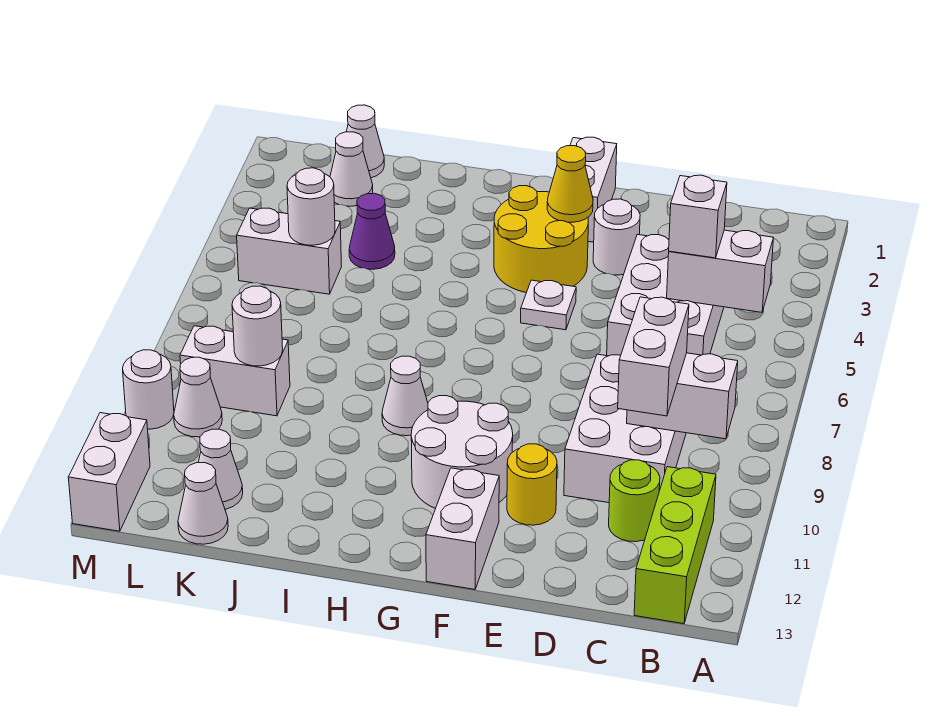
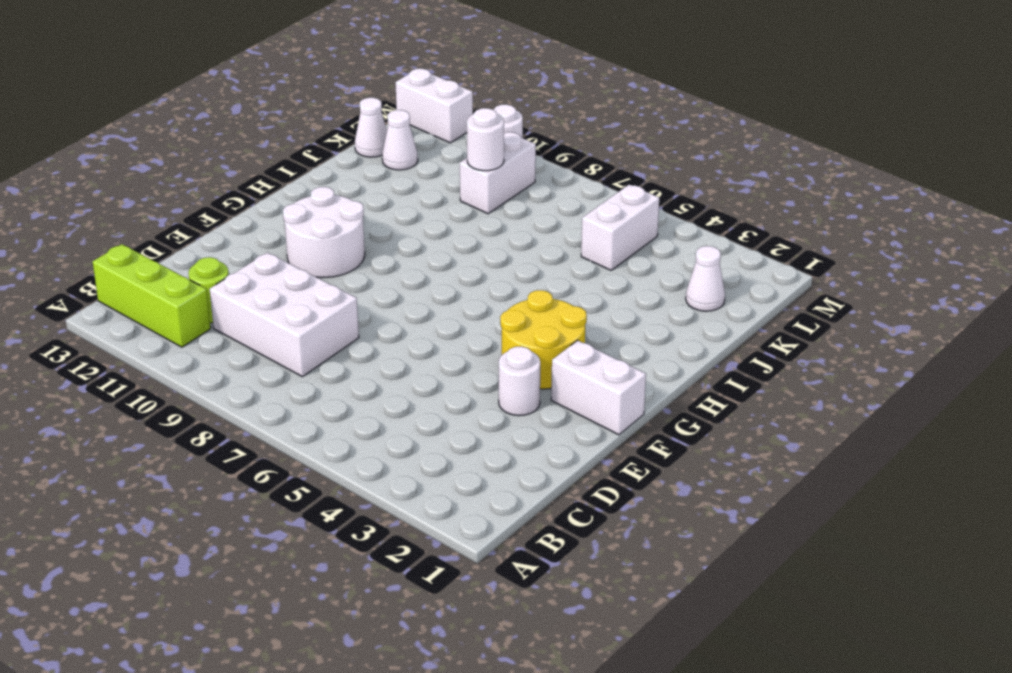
none -> white 2x3 brick [607,234,724,356]
none -> yellow 1x1 round brick [507,444,557,525]
none -> white 1x1 plate [521,280,576,330]

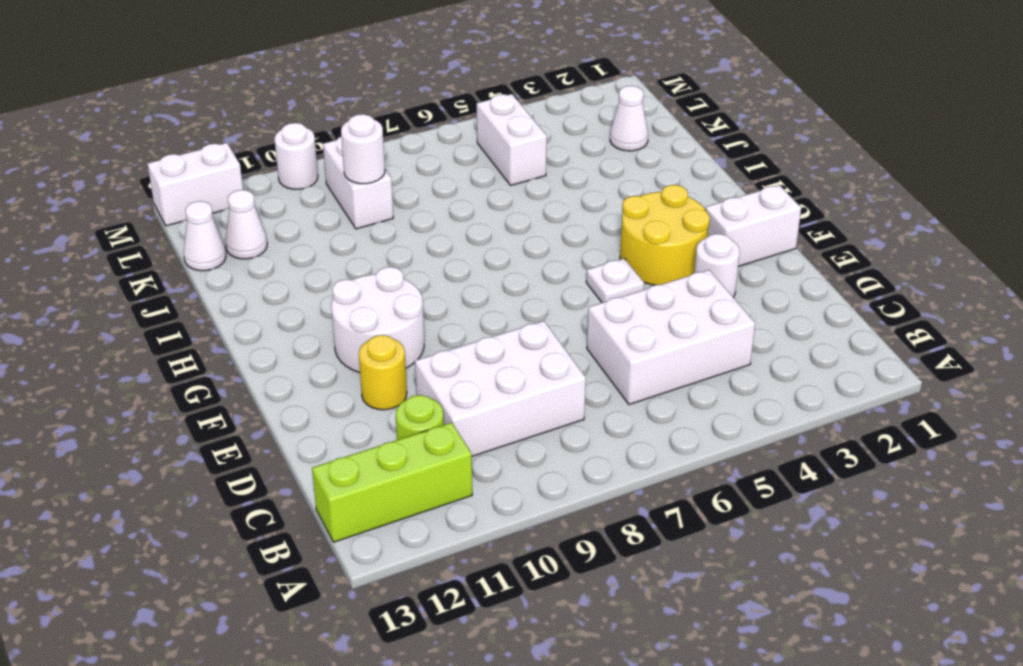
none -> white 1x2 brick [426,468,499,589]
none -> white 1x1 cone [382,356,428,436]
none -> purple 1x1 cone [349,193,395,269]

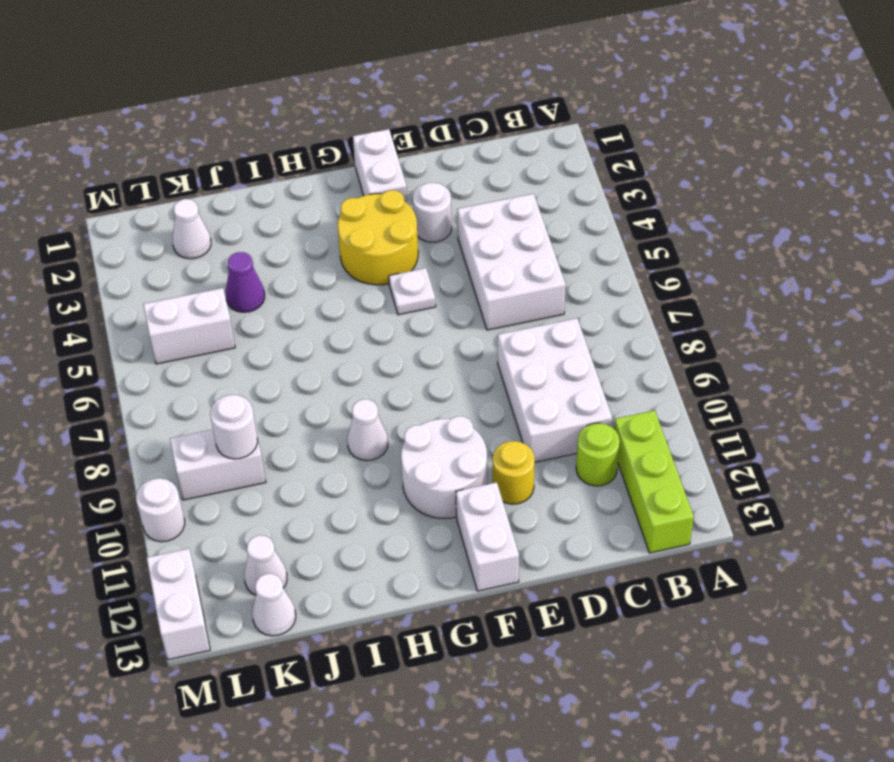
none -> white 1x1 cone [346,105,384,178]
none -> white 1x1 cone [174,357,222,437]
none -> white 1x2 brick [667,230,773,312]

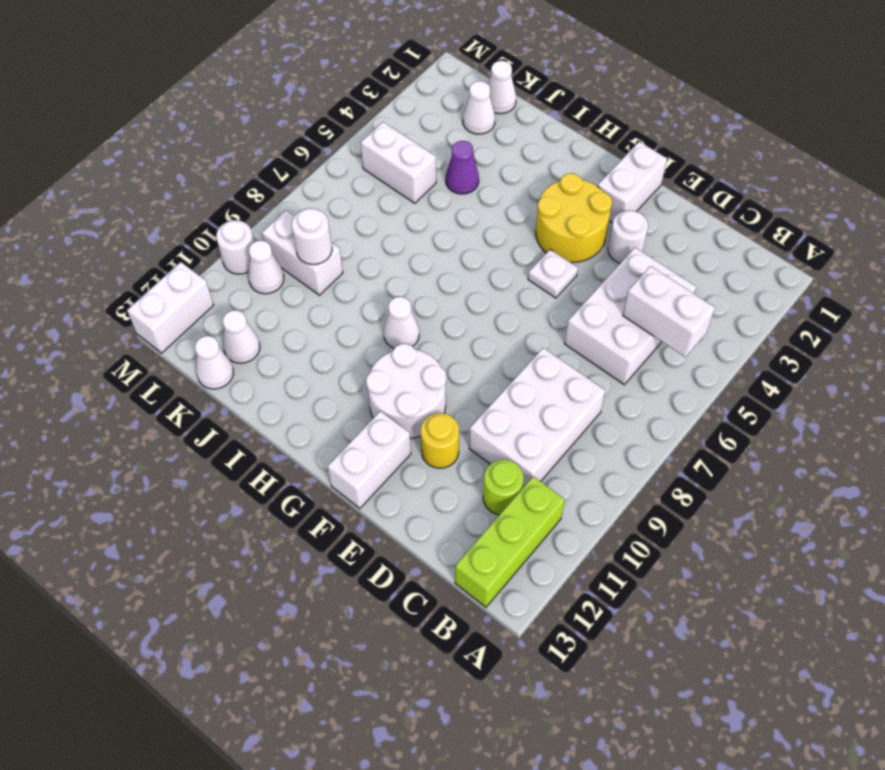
none -> white 1x2 brick [627,353,738,439]
none -> yellow 1x1 cone [547,146,593,222]
none -> white 1x1 round brick [287,168,335,245]

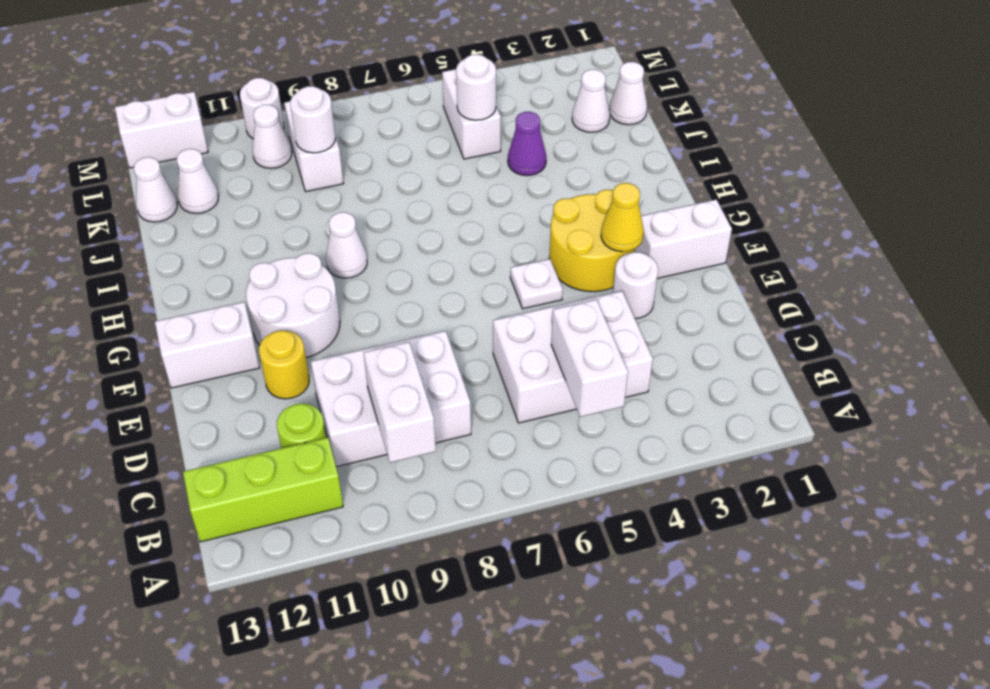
none -> white 1x1 brick [669,175,727,258]
none -> white 1x2 brick [618,297,689,416]

